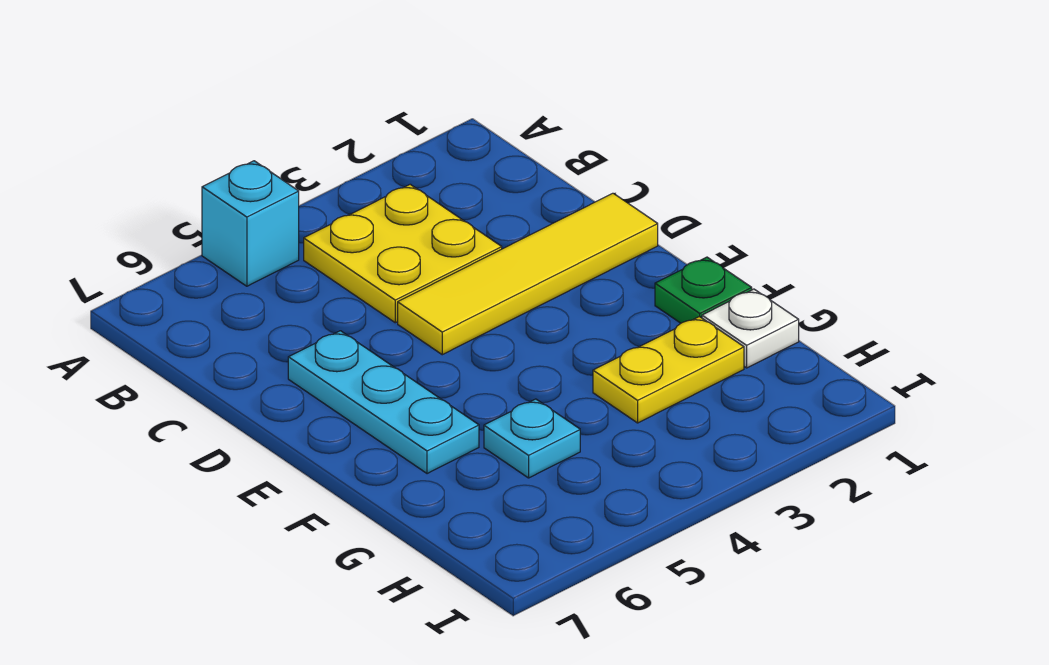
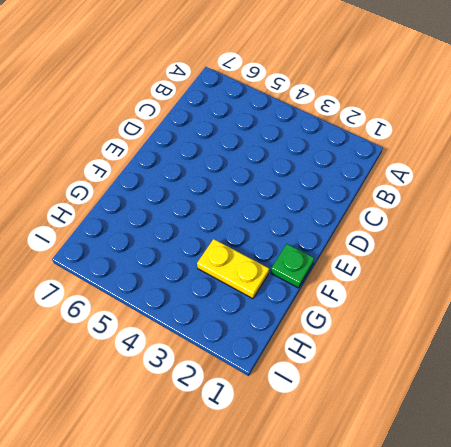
none -> cyan 1x1 brick [202,161,299,286]
none -> yellow 2x2 plate [304,184,502,323]

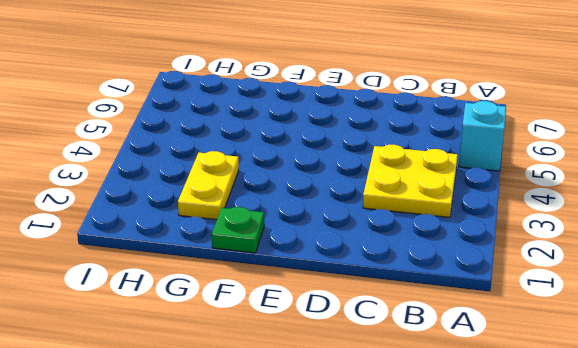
none -> yellow 1x4 tile [398,193,658,355]
none -> cyan 1x3 plate [288,331,479,474]

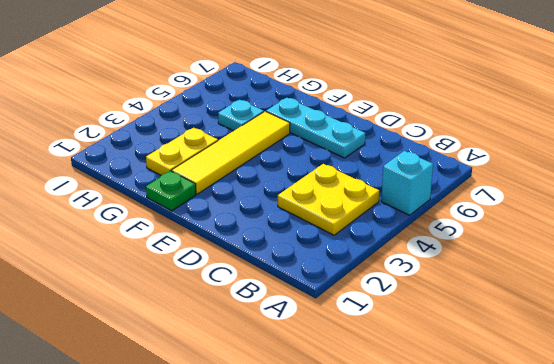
yellow 1x4 tile [172,111,290,194] -> yellow 1x4 tile moved to [398,193,658,355]
none -> white 1x1 plate [702,289,799,368]

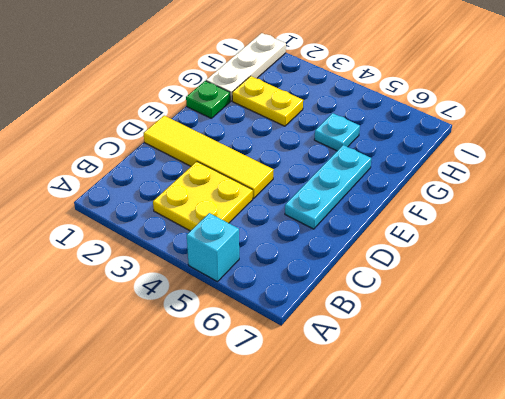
white 1x3 plate [206,33,286,101] -> white 1x1 plate [702,289,799,368]

